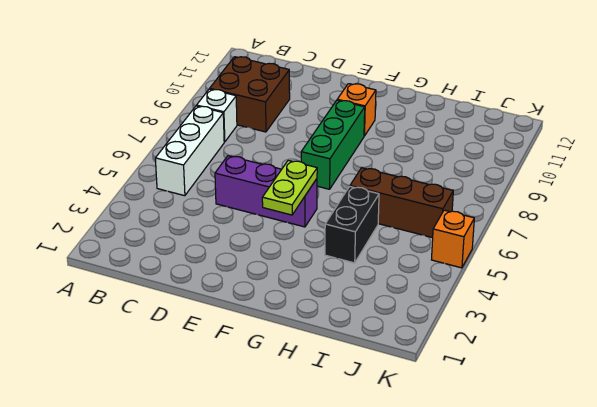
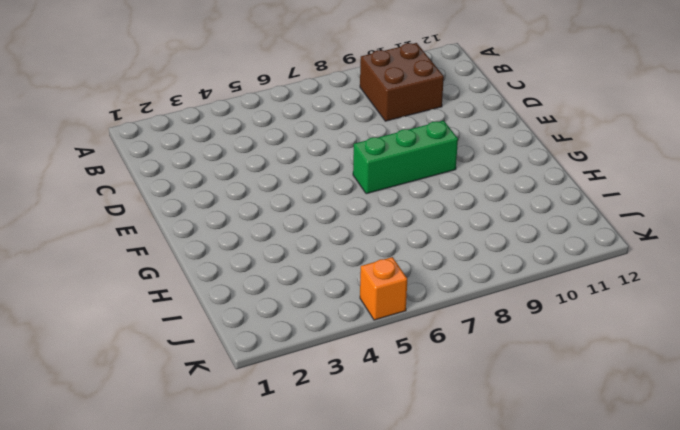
none -> white 1x3 brick [155,106,224,196]
none -> white 1x1 brick [197,89,237,142]

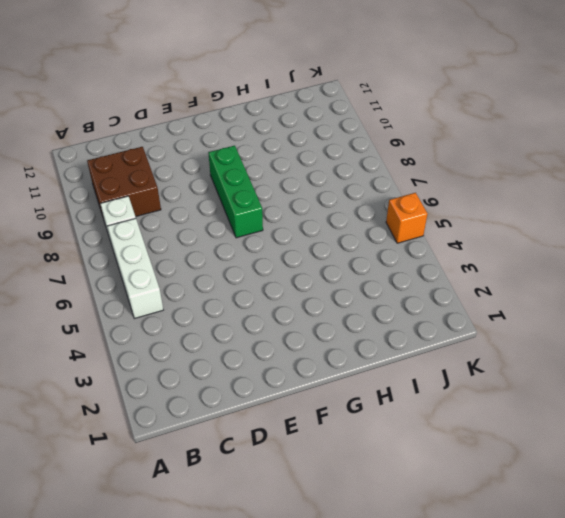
none -> purple 1x3 brick [215,156,317,227]
none -> orange 1x1 brick [337,84,376,136]

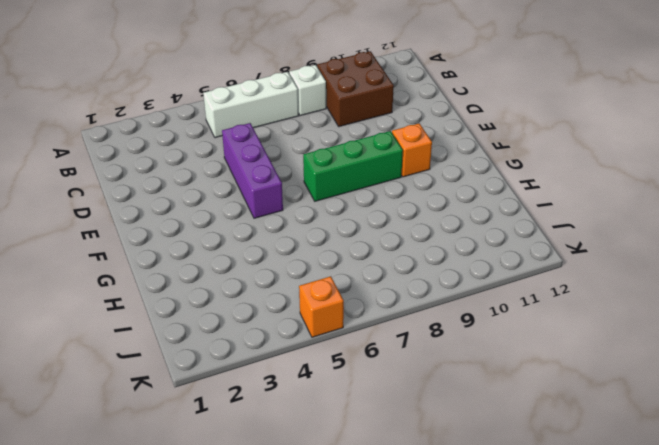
none -> black 1x2 brick [325,186,379,263]
none -> brown 1x3 brick [350,168,453,238]

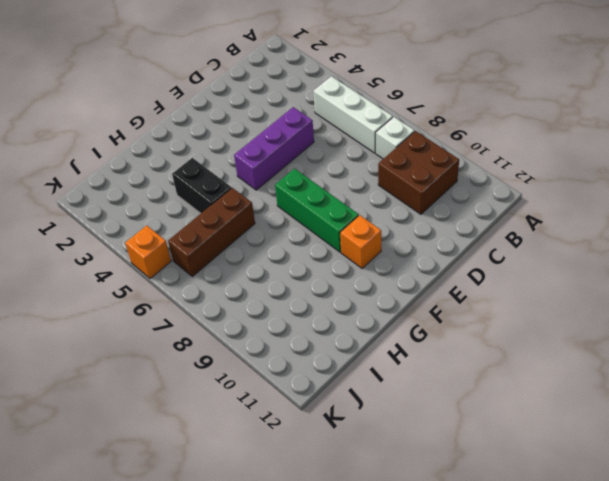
none -> lime 1x2 plate [262,160,317,215]

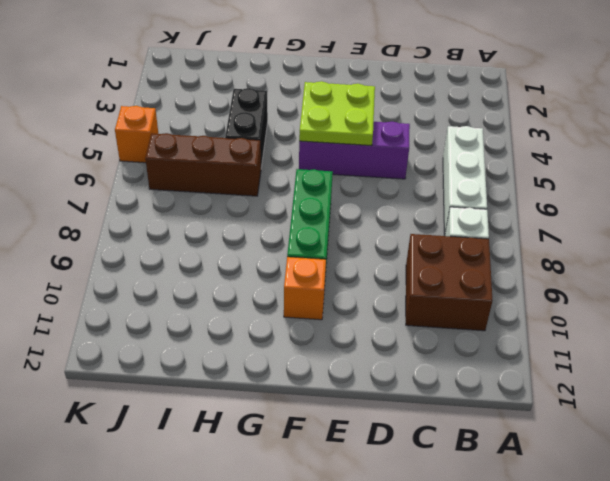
lime 2x2 plate [299,81,375,146] -> lime 1x2 plate [262,160,317,215]

